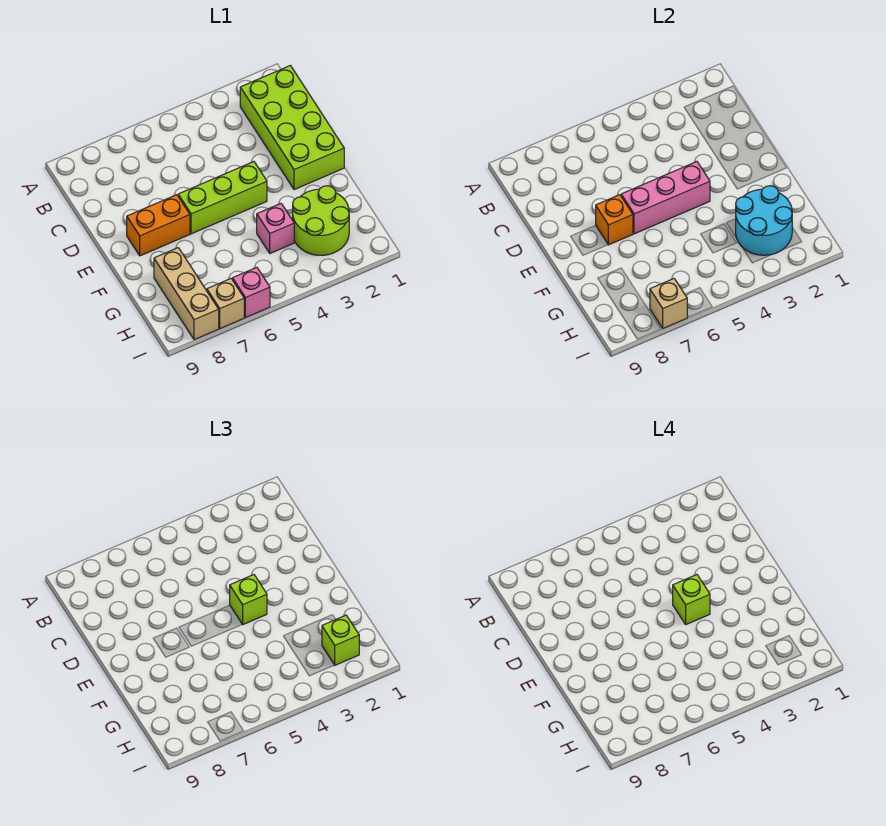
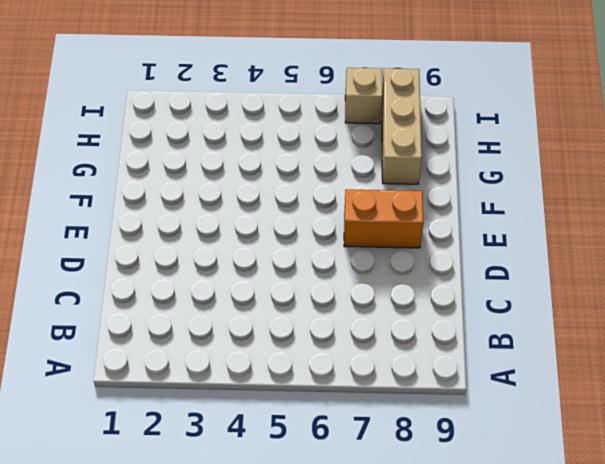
none -> lime 2x4 brick [240,66,344,190]
none -> lime 1x3 brick [178,162,267,234]
none -> lime 2x2 round brick [293,186,349,255]

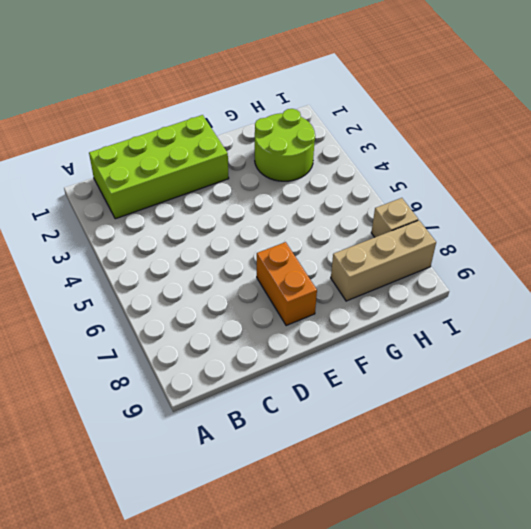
none -> lime 1x3 brick [178,162,267,234]
none -> pink 1x1 brick [257,204,294,253]
none -> pink 1x1 brick [233,267,270,318]

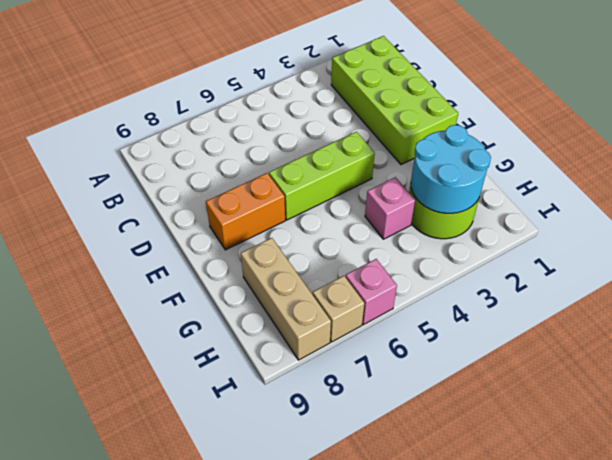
none -> pink 1x3 brick [621,162,710,234]
none -> orange 1x1 brick [596,195,633,245]
none -> tan 1x1 brick [650,279,687,328]

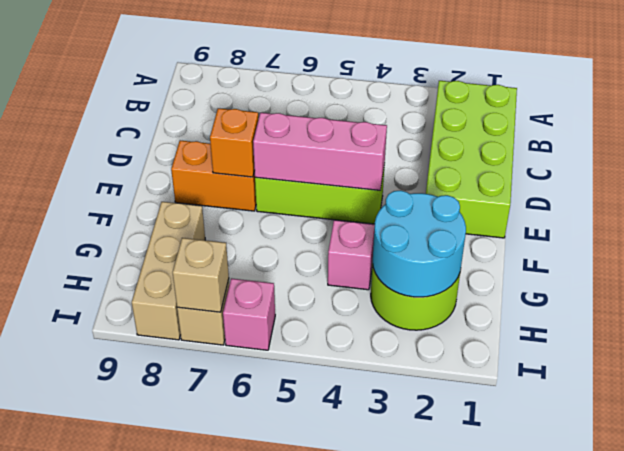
none -> lime 1x1 brick [230,575,267,624]
none -> lime 1x1 brick [322,615,359,665]
none -> lime 1x1 brick [673,575,710,624]

